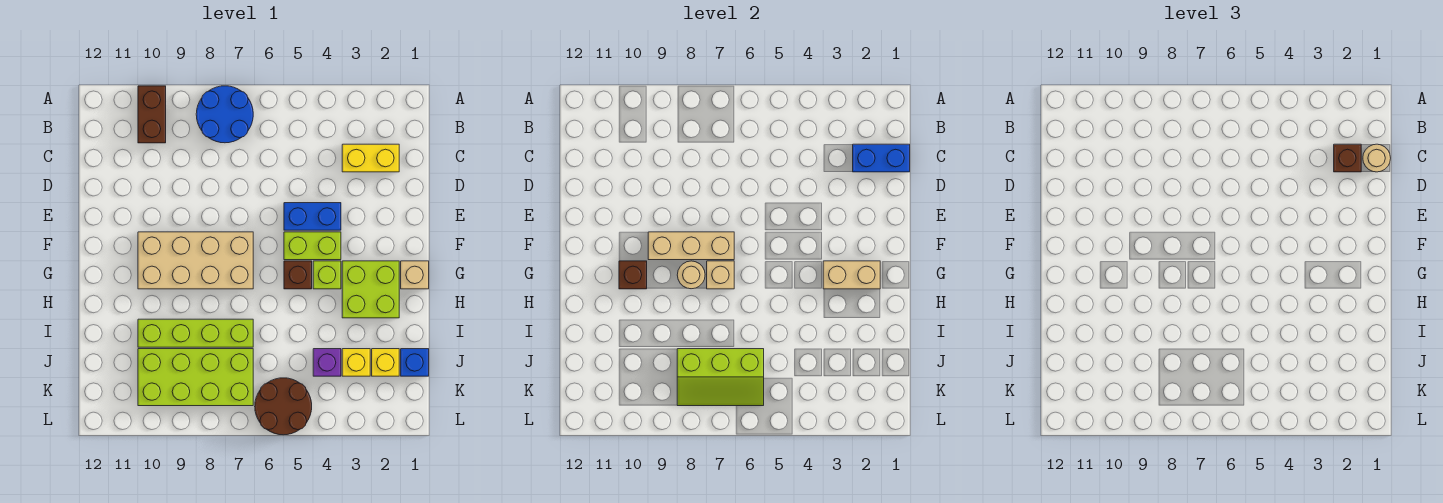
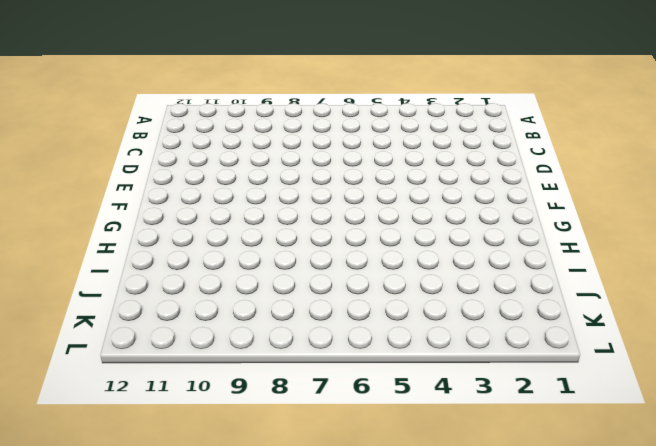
none -> blue 2x2 round brick [196,86,253,143]
none -> brown 1x2 brick [138,86,166,143]
none -> yellow 1x2 brick [342,144,399,172]

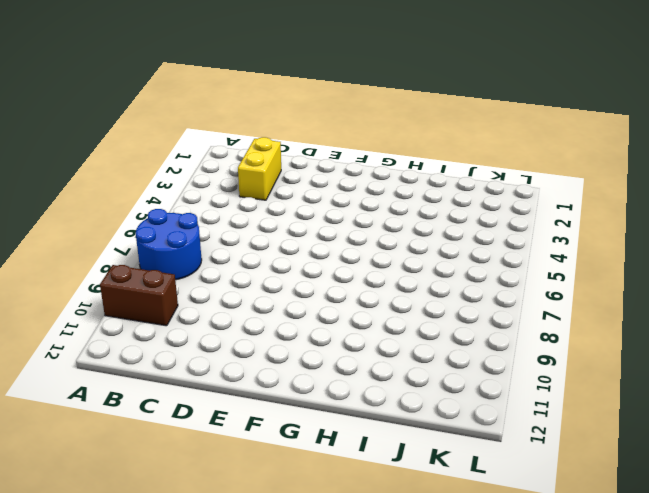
none -> blue 1x2 brick [284,203,341,230]
none -> lime 1x2 brick [284,232,341,260]
none -> tan 2x4 brick [138,232,253,289]

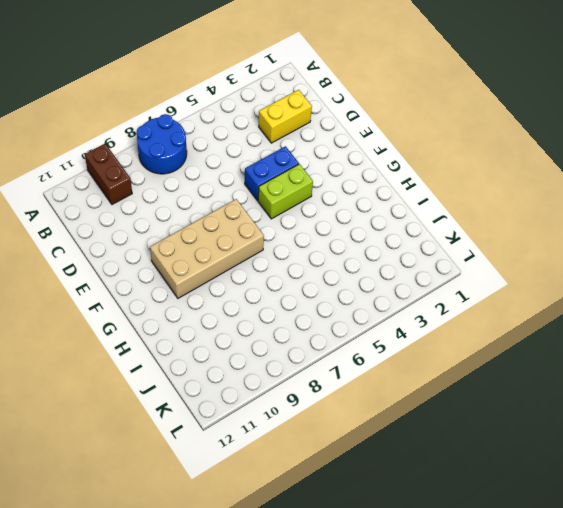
none -> tan 1x1 brick [401,261,429,289]
none -> lime 2x2 brick [342,261,399,318]
none -> lime 1x1 brick [313,261,341,289]

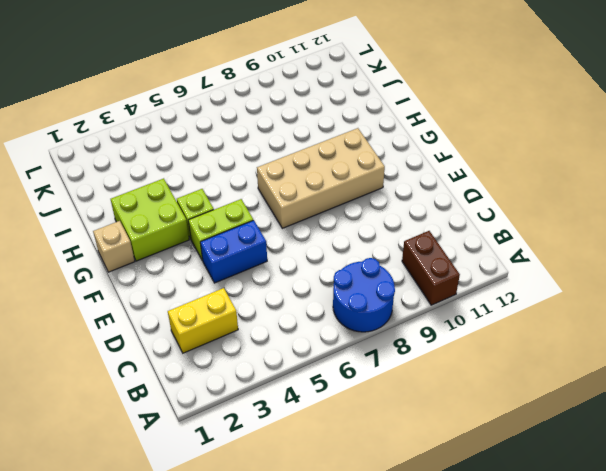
none -> brown 1x1 brick [284,261,312,289]
none -> lime 1x4 brick [138,319,253,347]
none -> blue 1x1 brick [401,349,429,376]

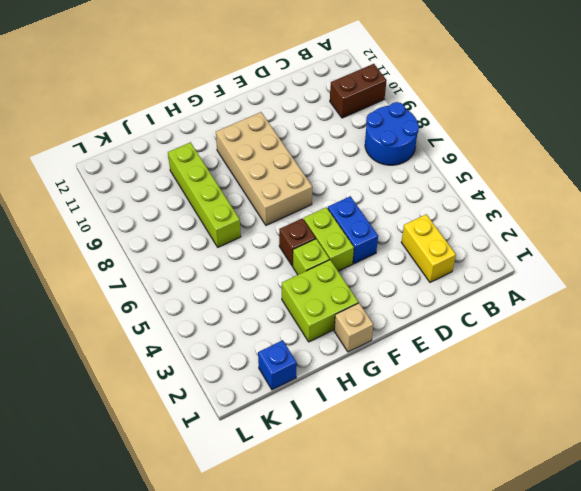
none -> yellow 1x1 brick [372,349,399,376]
none -> yellow 1x1 brick [342,349,370,376]
none -> purple 1x1 brick [313,349,341,376]

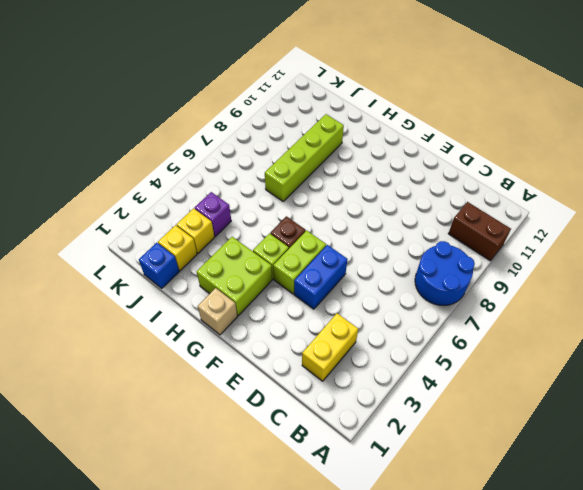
none -> tan 2x4 brick [138,232,253,289]
none -> lime 2x4 brick [138,349,253,406]
none -> brown 2x2 round brick [255,378,312,435]

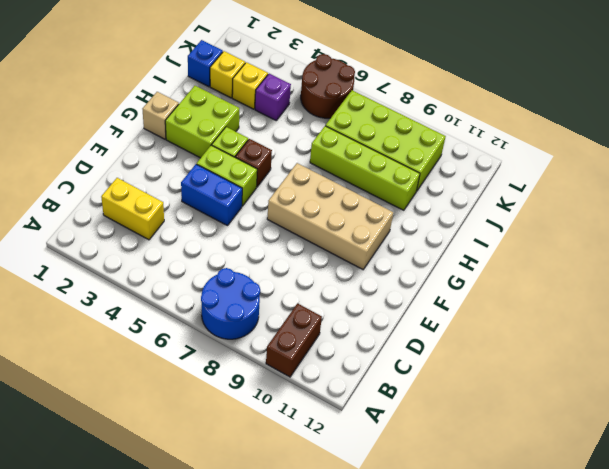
none -> blue 1x2 brick [853,144,910,172]
none -> tan 1x3 brick [648,232,734,260]
none -> tan 1x2 brick [823,261,880,289]

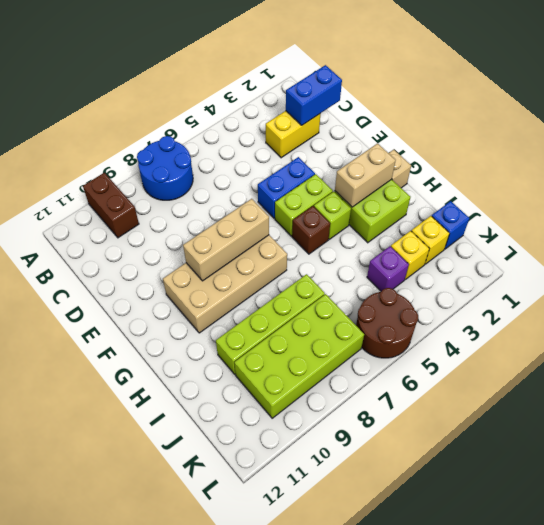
none -> tan 1x1 brick [707,261,734,289]
none -> tan 1x1 round brick [677,261,705,289]
none -> brown 1x1 brick [619,261,647,289]

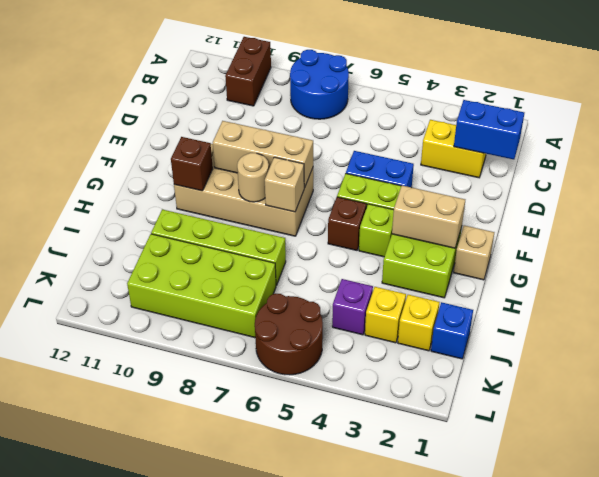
none -> lime 2x3 slope [677,349,764,406]
none -> tan 1x1 round brick [1363,144,1391,172]
none -> brown 1x1 brick [1334,144,1361,172]

